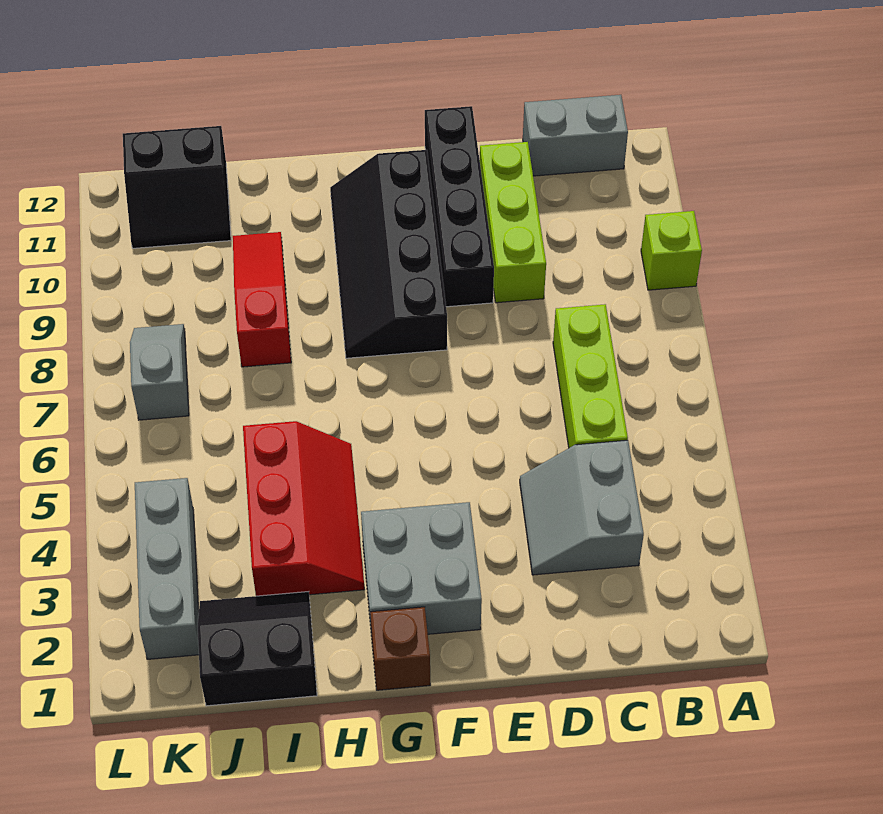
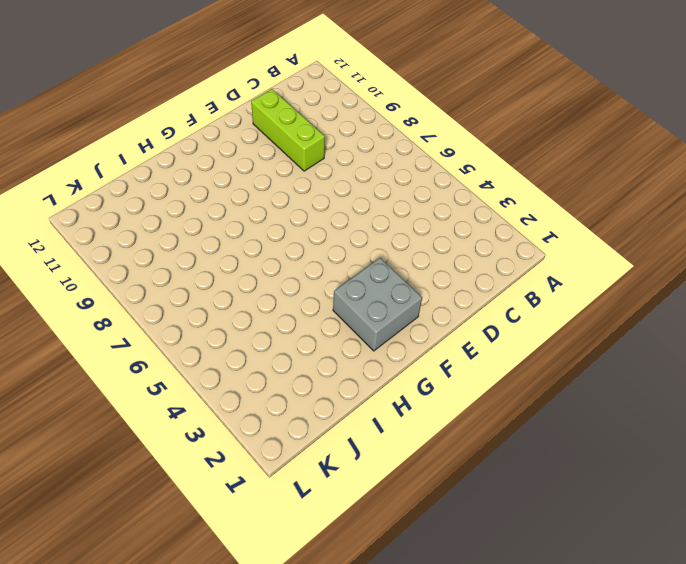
none -> lime 1x1 brick [641,211,702,290]
none -> grey 1x2 brick [523,95,628,176]
none -> grey 2x2 slope [520,440,644,575]

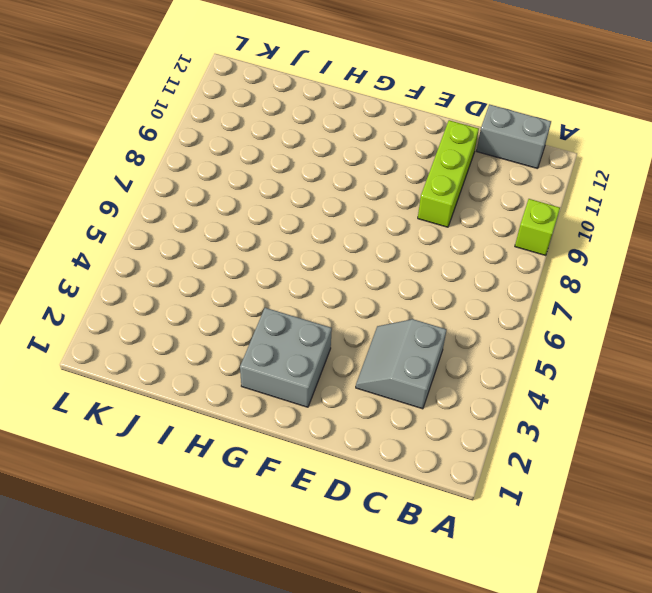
none -> lime 1x3 brick [553,304,628,448]
none -> black 1x4 brick [425,106,494,307]
none -> black 2x4 slope [330,150,447,358]

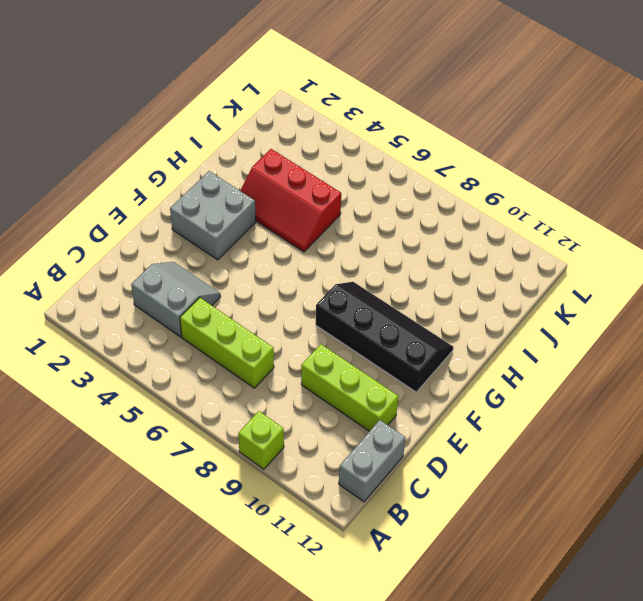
none -> black 1x4 brick [425,106,494,307]
none -> brown 1x1 brick [370,607,430,690]
none -> black 2x2 slope [198,592,317,706]

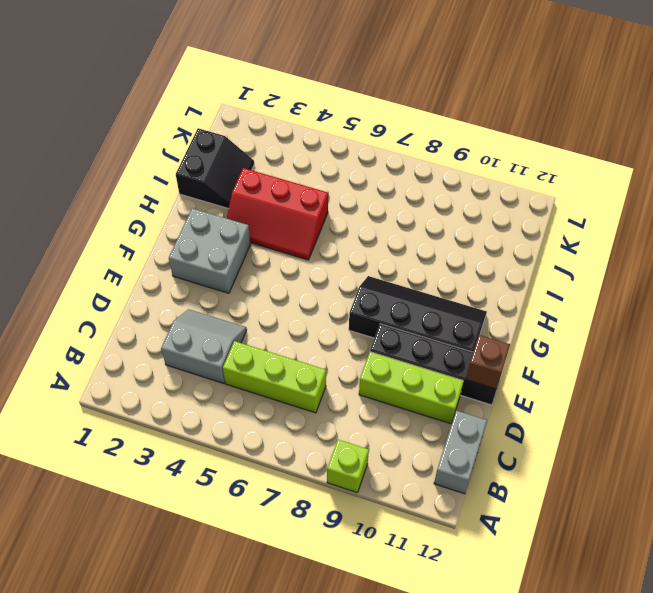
brown 1x1 brick [466,335,510,389] -> brown 1x1 brick moved to [370,607,430,690]
none -> red 1x3 slope [233,232,291,367]
none -> black 2x2 slope [123,126,231,248]
none -> grey 1x3 brick [135,478,199,659]

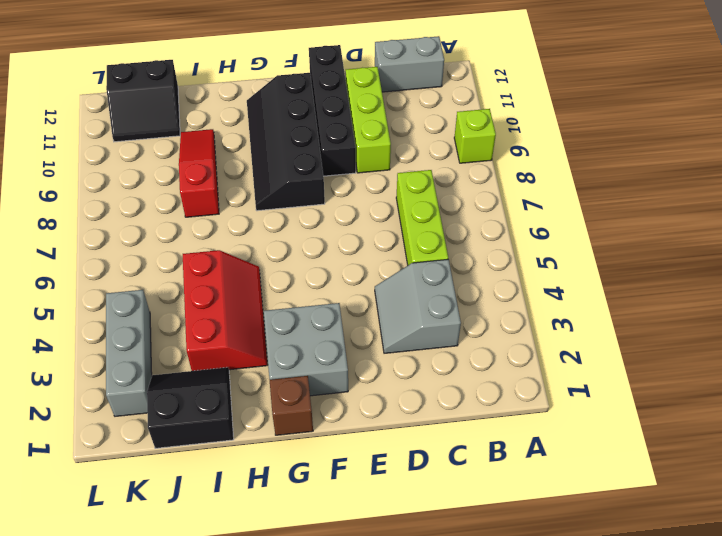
none -> grey 1x2 slope [130,324,189,420]

